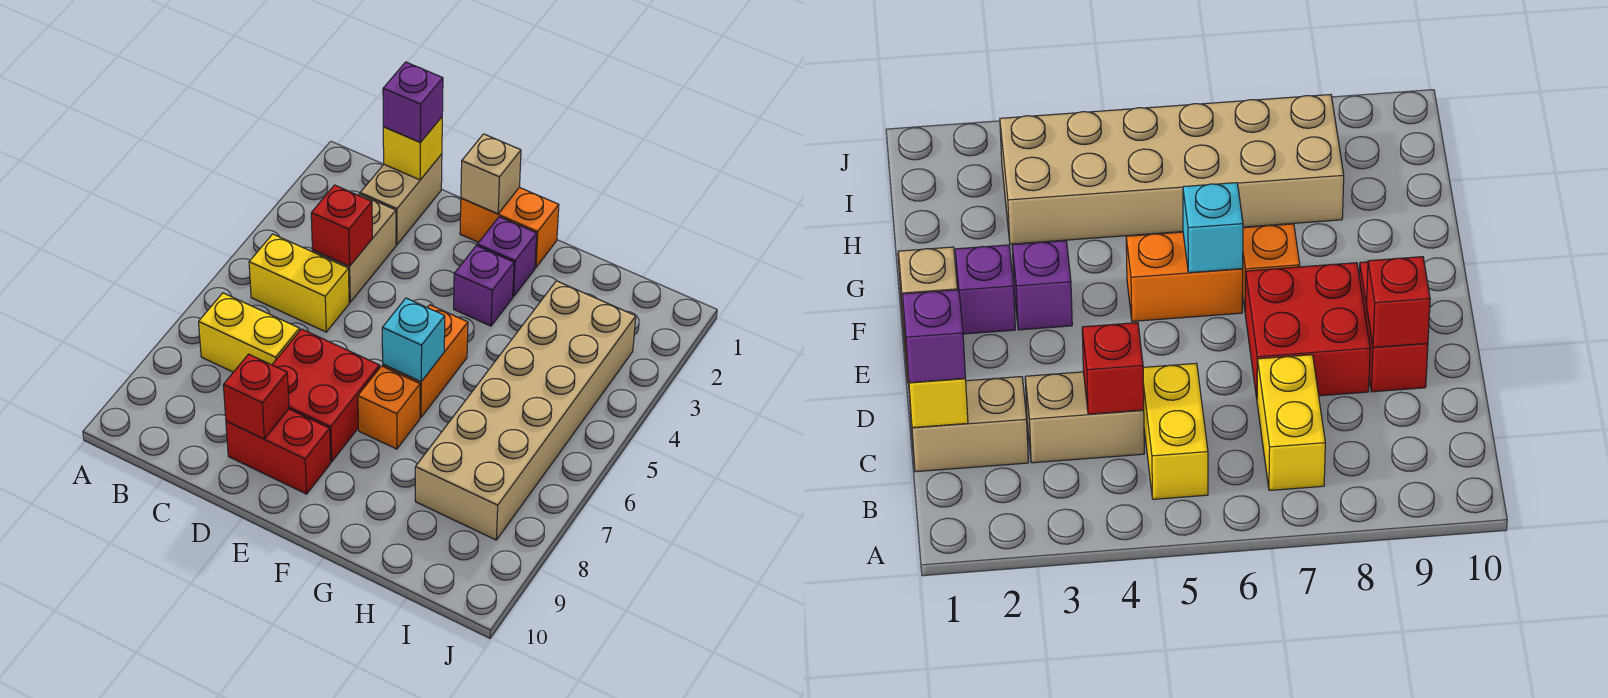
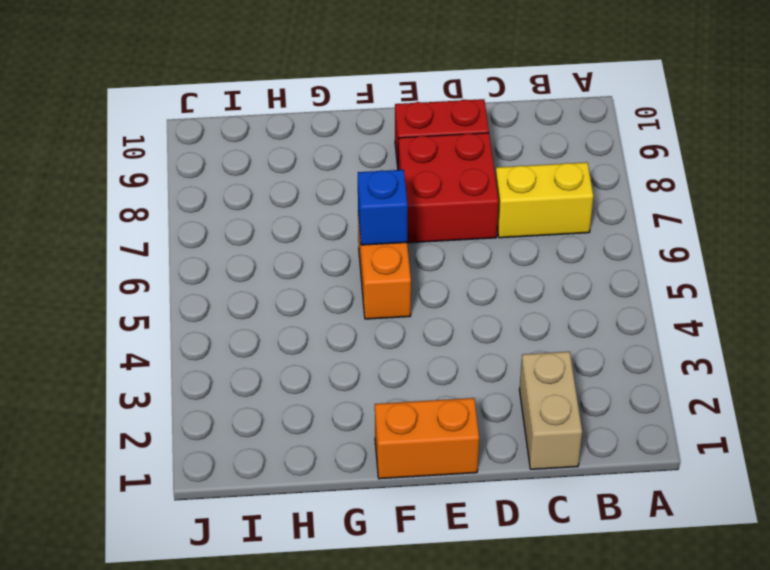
blue 1x1 brick [358,170,408,245] -> cyan 1x1 brick [382,298,445,382]
none -> yellow 1x2 brick [249,234,349,332]
none -> tan 1x2 brick [312,194,396,302]
none -> purple 1x1 brick [477,217,537,297]

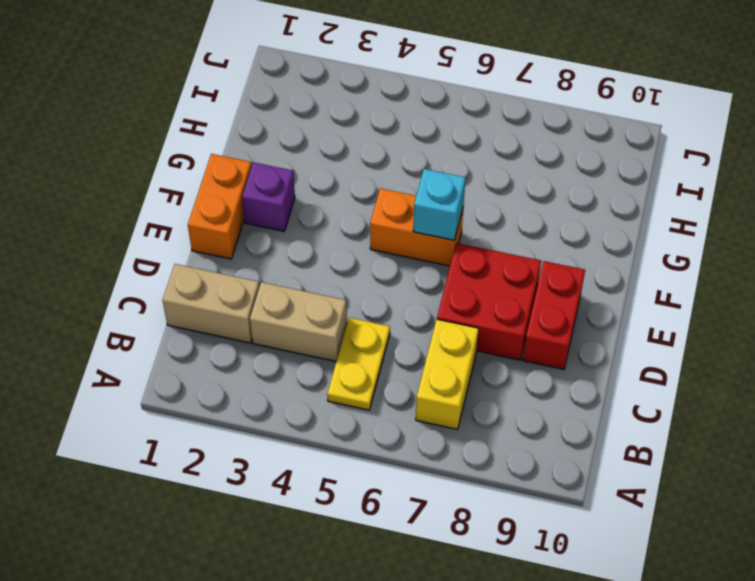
yellow 1x2 plate [327,318,390,410] -> yellow 1x2 brick [249,234,349,332]
none -> purple 1x1 brick [454,246,514,326]
none -> orange 1x1 brick [358,366,420,449]
none -> tan 2x6 brick [415,281,636,540]

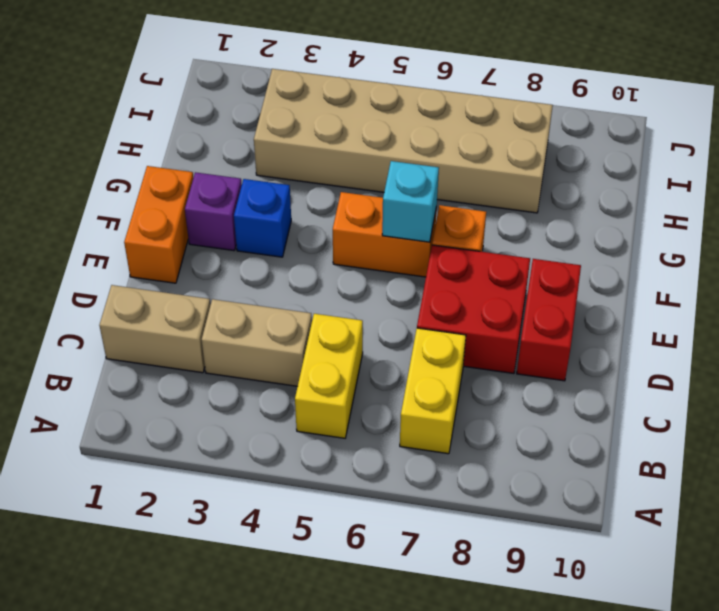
blue 1x1 brick [234,179,291,257] -> purple 1x1 brick [454,246,514,326]
none -> yellow 1x1 brick [383,117,442,180]
none -> red 1x1 brick [311,185,372,266]
none -> red 1x1 brick [223,354,289,439]

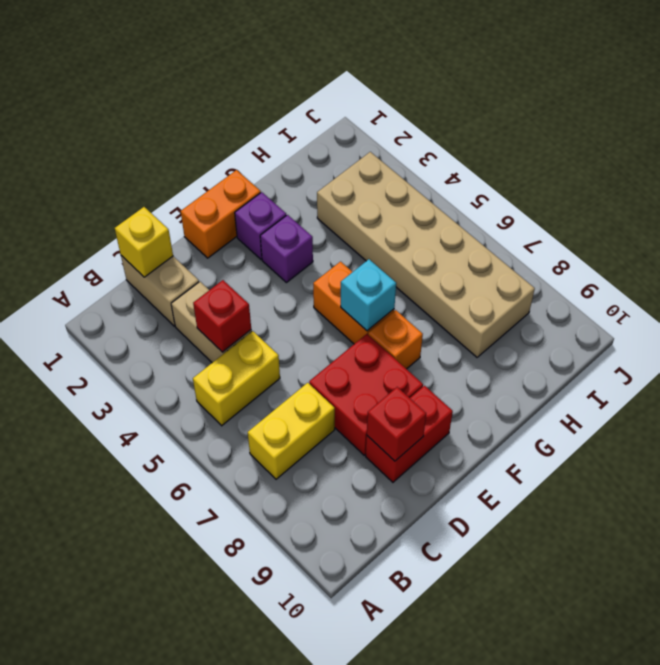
none -> tan 1x1 brick [461,134,521,214]
none -> purple 1x1 brick [383,62,443,142]

